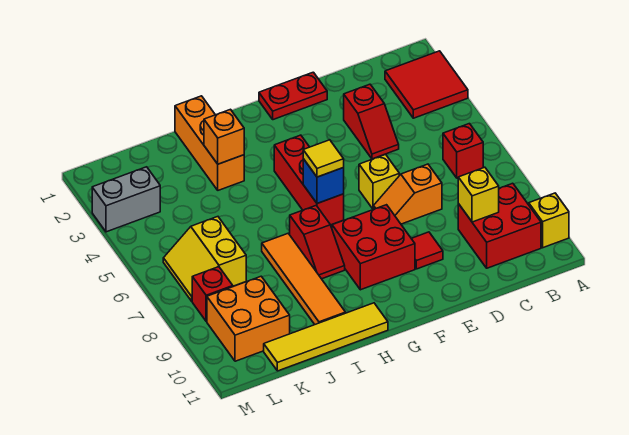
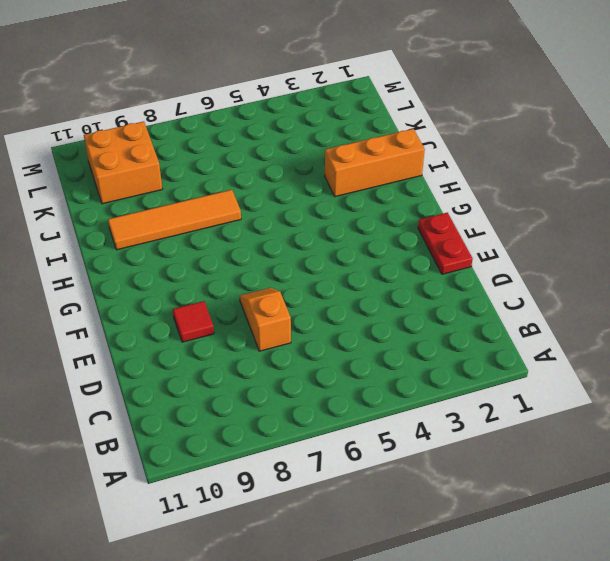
none -> red 2x2 tile [385,51,468,118]
none -> yellow 1x1 brick [528,193,569,248]
none -> red 1x1 brick [443,124,483,178]

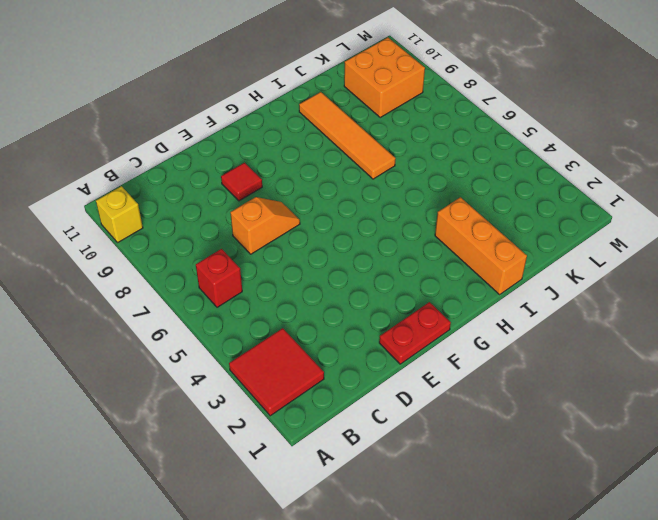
none -> red 2x2 brick [458,183,541,268]
none -> red 1x2 slope [344,84,399,159]
none -> yellow 1x1 brick [359,154,399,209]

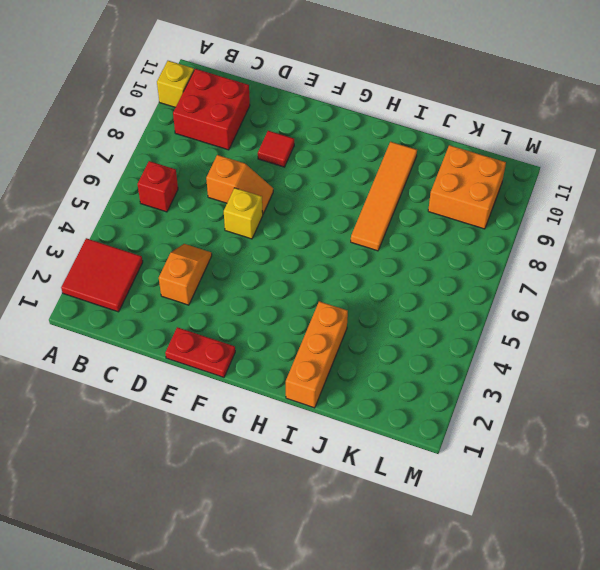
orange 1x2 slope [159,244,212,305] -> red 1x2 slope [344,84,399,159]
none -> red 2x2 brick [332,205,415,290]
none -> red 1x3 brick [274,135,344,225]
none -> red 1x2 slope [290,206,345,279]

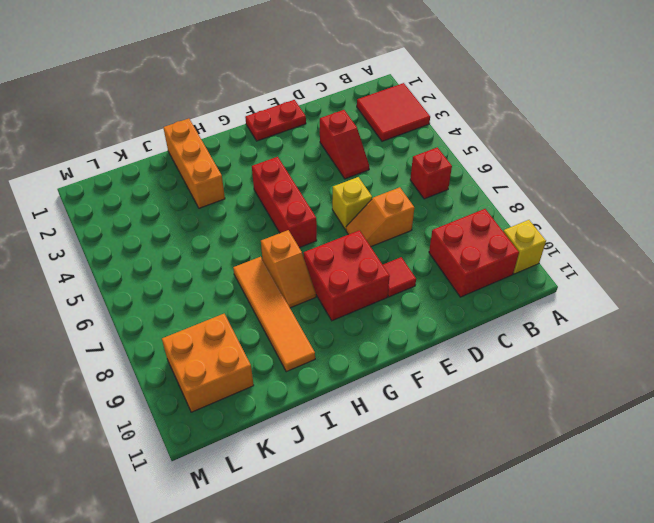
orange 1x2 slope [261,230,316,308] -> red 1x2 slope [290,206,345,279]
none -> yellow 1x4 tile [264,303,388,371]
none -> yellow 2x2 slope [163,217,246,301]
none -> grey 1x2 brick [92,167,160,232]

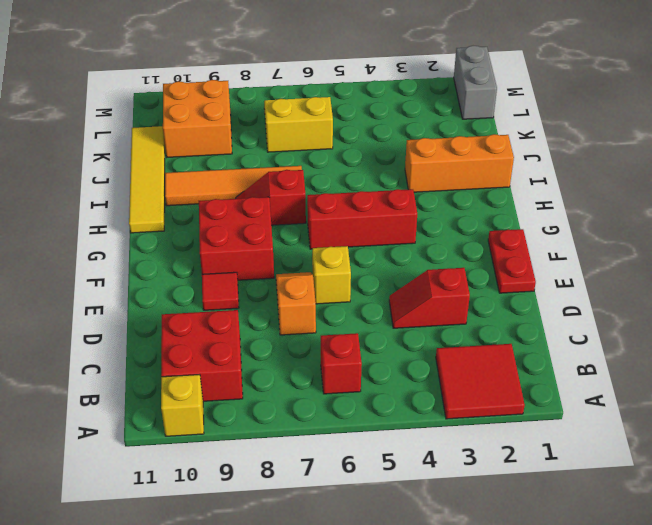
grey 1x2 brick [454,46,497,119] -> grey 1x2 brick moved to [92,167,160,232]
none -> red 1x1 brick [192,267,233,321]
none -> yellow 1x1 brick [458,167,499,222]
none -> blue 1x1 brick [303,159,344,204]

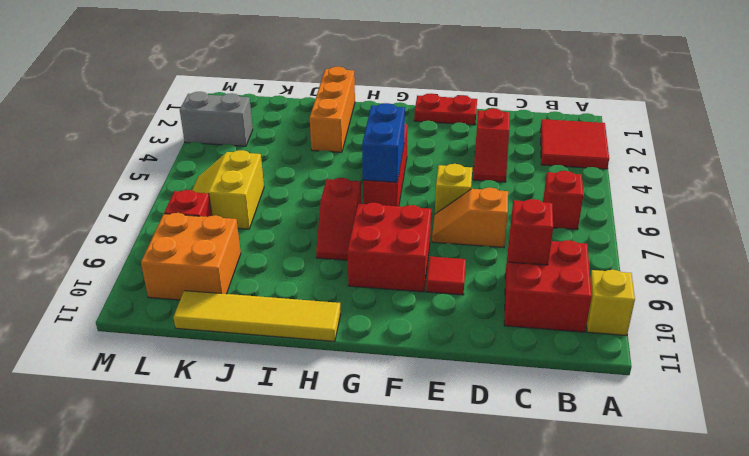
red 1x1 brick [509,199,553,265] -> yellow 1x1 brick [458,167,499,222]
blue 1x2 brick [362,103,405,182] -> blue 1x1 brick [303,159,344,204]
none -> orange 1x4 tile [262,234,346,324]
none -> orange 1x1 brick [204,109,244,164]
none -> yellow 1x1 tile [303,140,344,177]

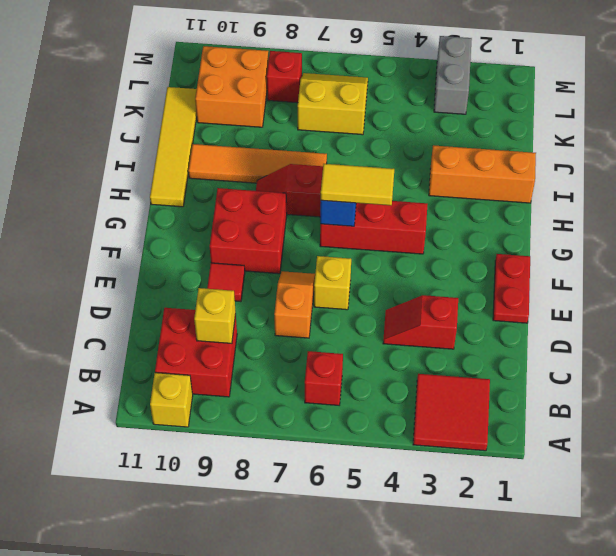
yellow 1x2 tile [321,164,394,205] -> yellow 1x1 tile [303,140,344,177]
none -> orange 1x1 brick [204,109,244,164]

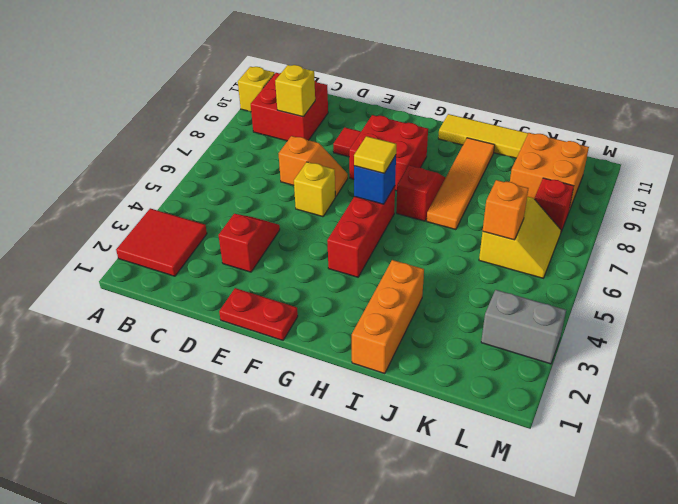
orange 1x1 brick [483,180,528,240] -> orange 1x1 brick moved to [204,109,244,164]
none -> red 1x1 brick [443,124,483,178]

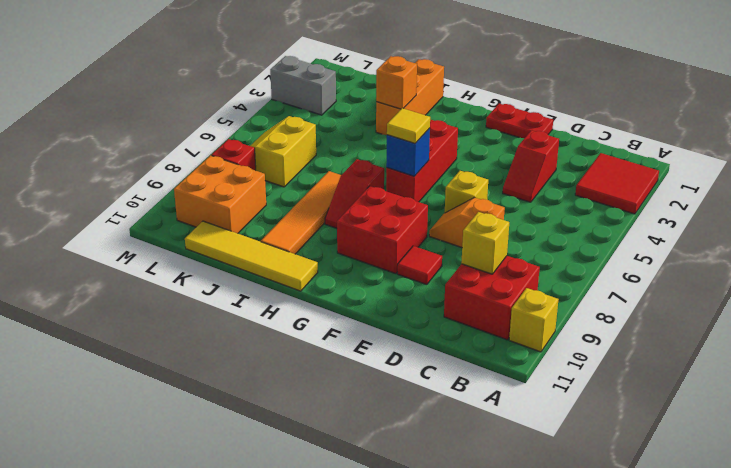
none -> red 1x1 brick [443,124,483,178]

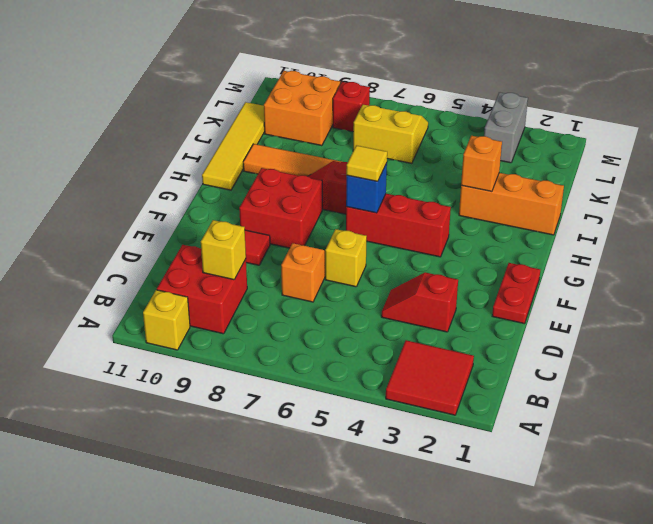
none -> red 1x1 brick [443,124,483,178]

